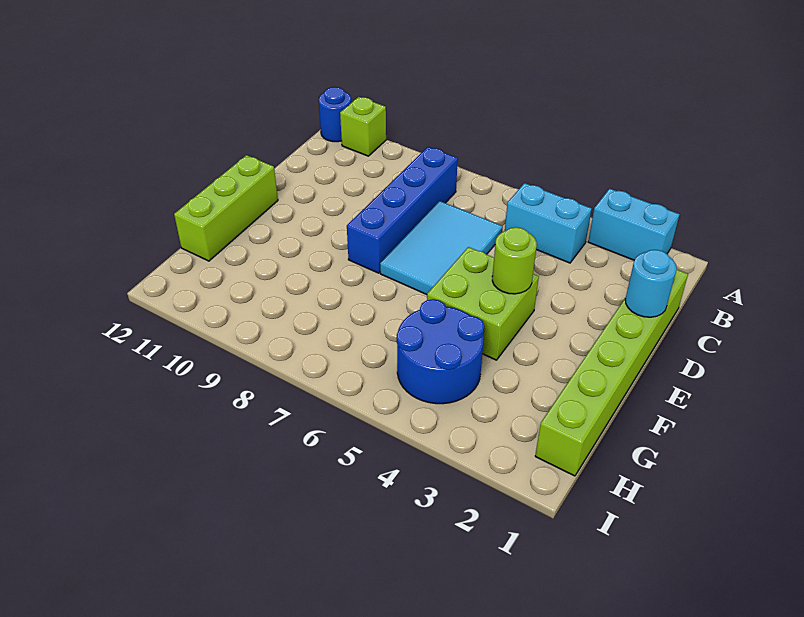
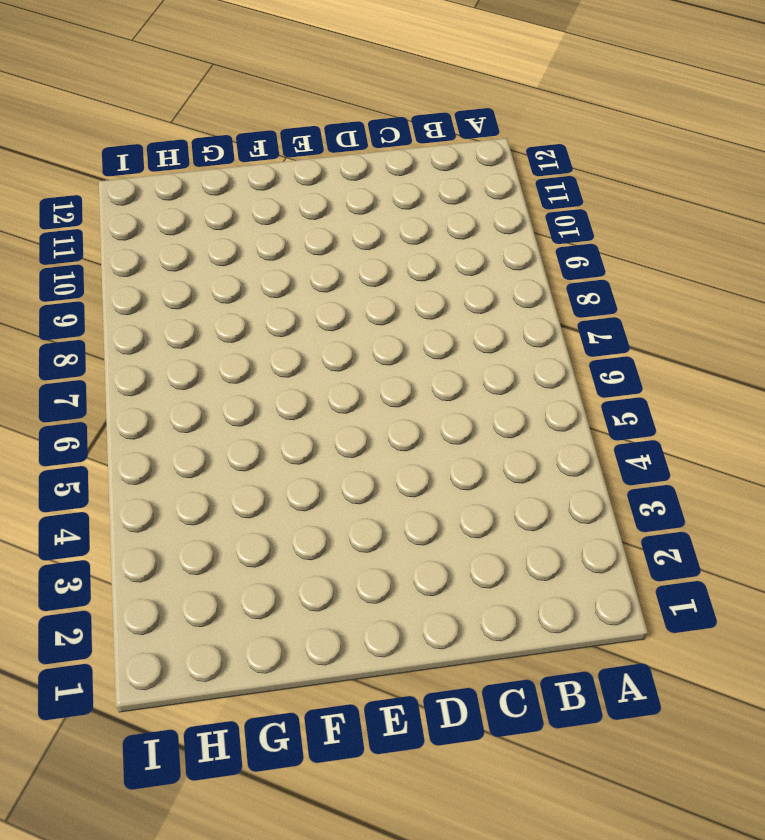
none -> cyan 1x2 brick [588,188,680,260]
none -> lime 1x1 brick [340,97,386,156]
none -> blue 1x1 round brick [319,87,351,142]

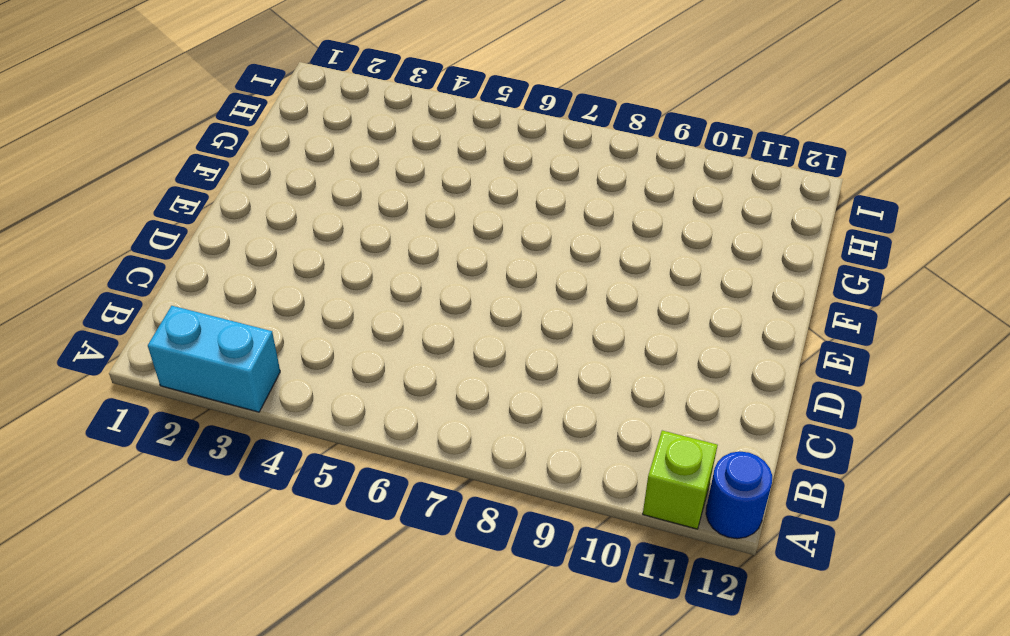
none -> cyan 1x2 brick [505,183,592,263]
none -> blue 1x4 brick [347,147,458,273]
none -> lime 1x6 brick [535,270,688,476]

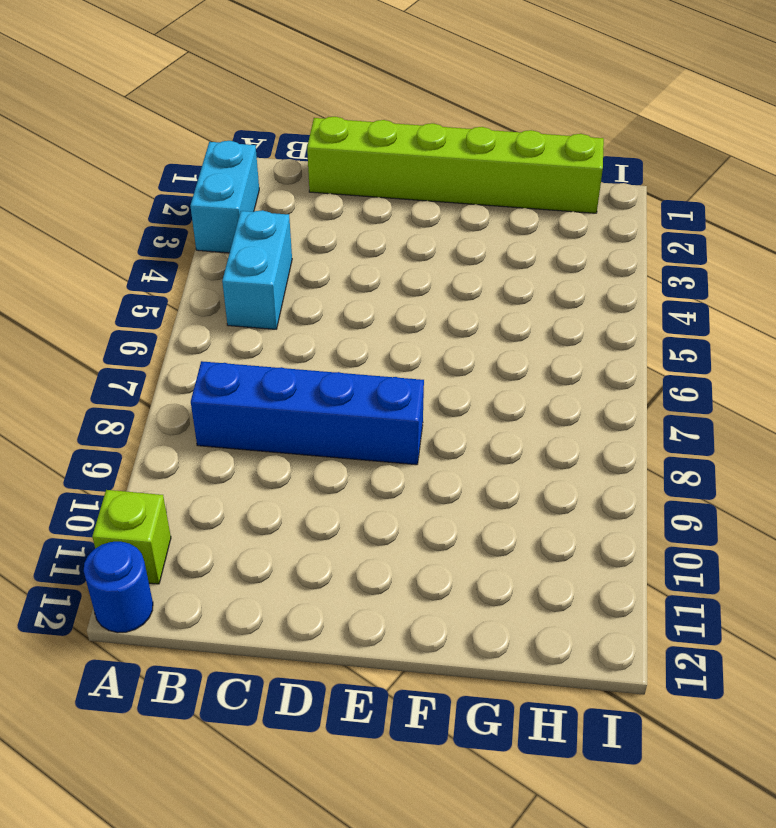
none -> cyan 2x3 tile [380,201,503,295]
none -> lime 2x2 brick [427,247,539,360]
none -> lime 1x3 brick [174,155,278,261]

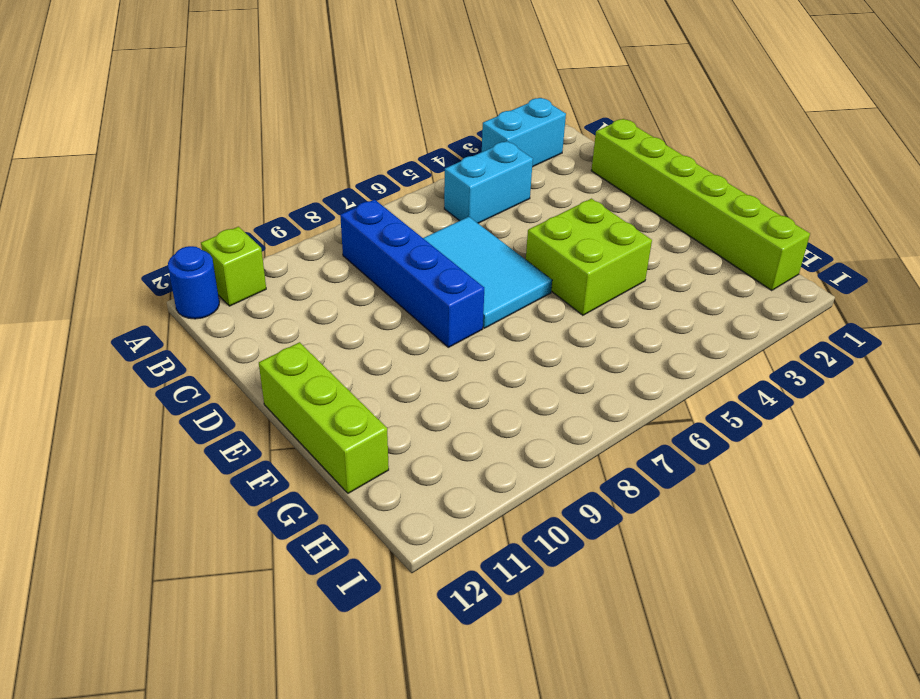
none -> blue 2x2 round brick [397,299,484,404]
none -> cyan 1x1 round brick [625,250,677,317]
none -> lime 1x1 round brick [492,227,537,294]

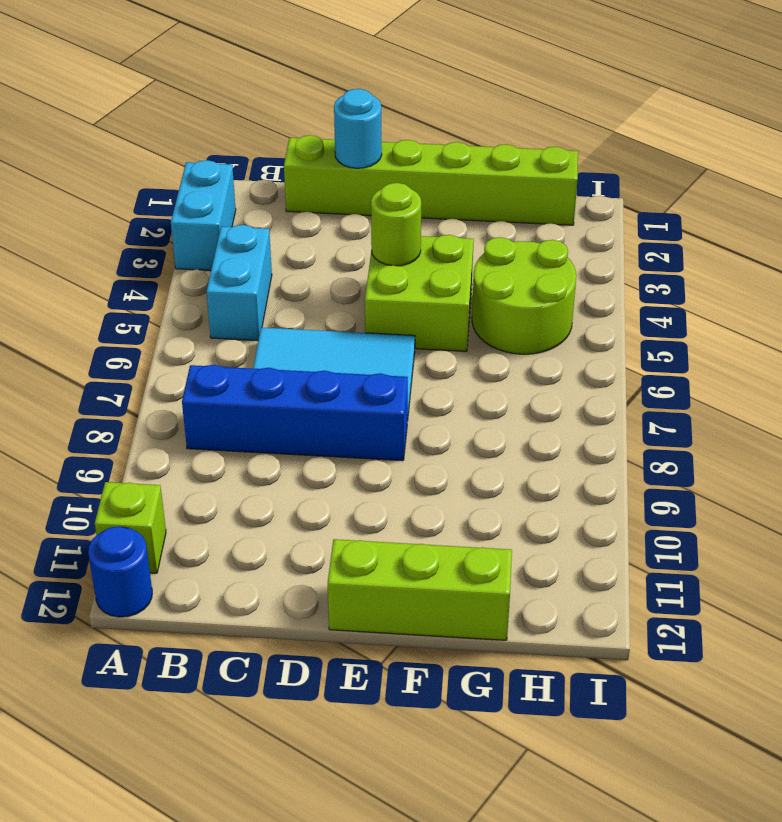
lime 2x2 round brick [472,237,576,354] -> blue 2x2 round brick [397,299,484,404]

